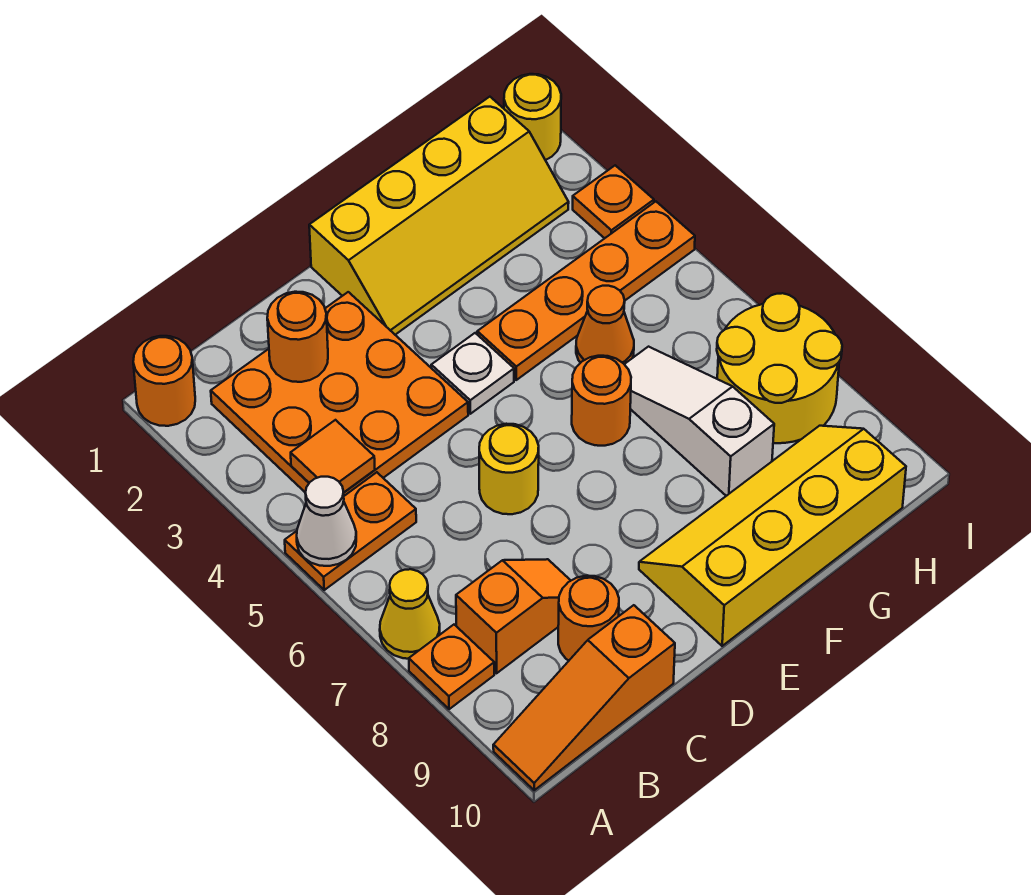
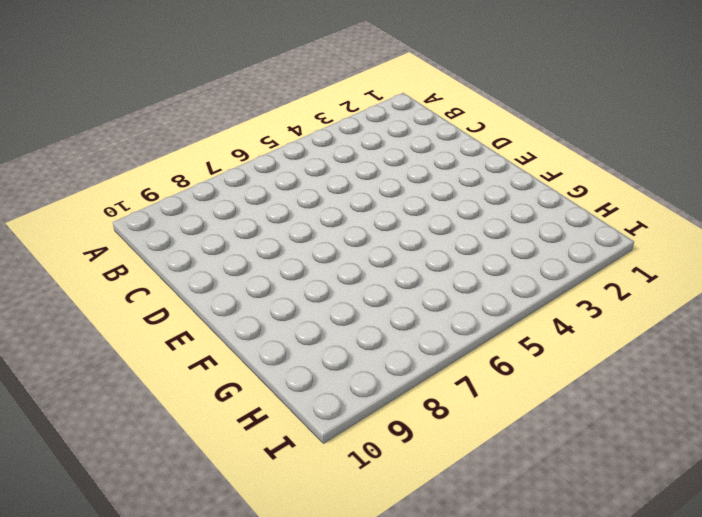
none -> orange 1x1 round brick [133,336,195,426]
none -> orange 1x2 plate [285,472,416,590]
none -> yellow 1x1 cone [380,569,440,659]

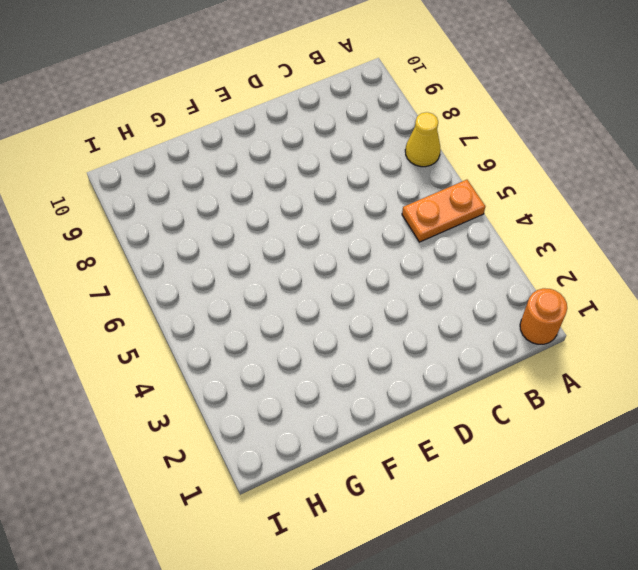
none -> orange 1x1 plate [409,625,494,709]
none -> orange 1x3 slope [493,605,675,790]
none -> orange 3x3 plate [211,292,468,496]

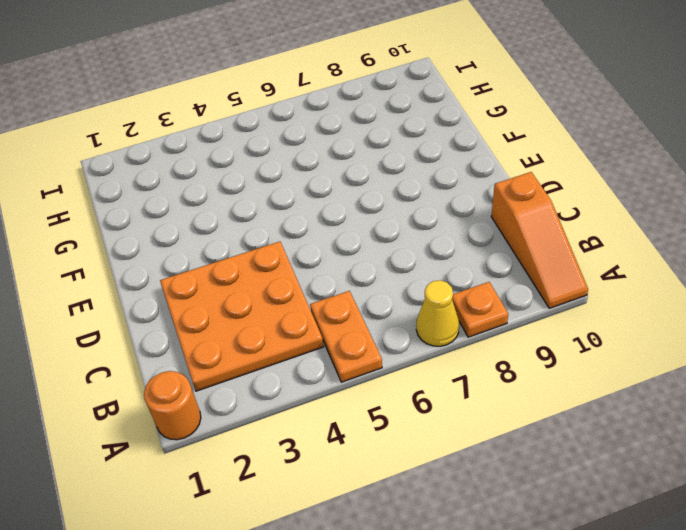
none -> orange 1x2 slope [456,559,571,673]
none -> orange 1x1 round brick [558,576,619,661]
none -> yellow 1x1 round brick [479,424,539,514]

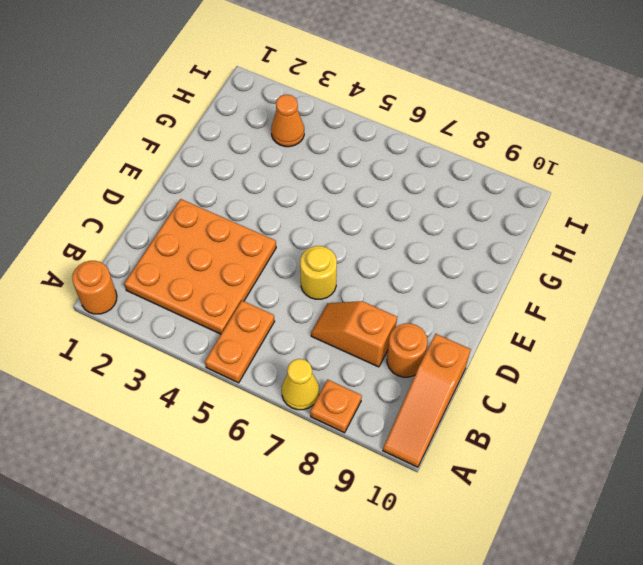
orange 1x2 slope [311,301,397,367] -> orange 1x2 slope turned to [456,559,571,673]
orange 1x1 cone [271,94,304,147] -> orange 1x1 cone moved to [576,286,634,364]
none -> yellow 2x4 slope [309,97,569,335]
none -> white 1x1 plate [431,333,514,414]
none -> yellow 2x4 slope [639,426,906,646]

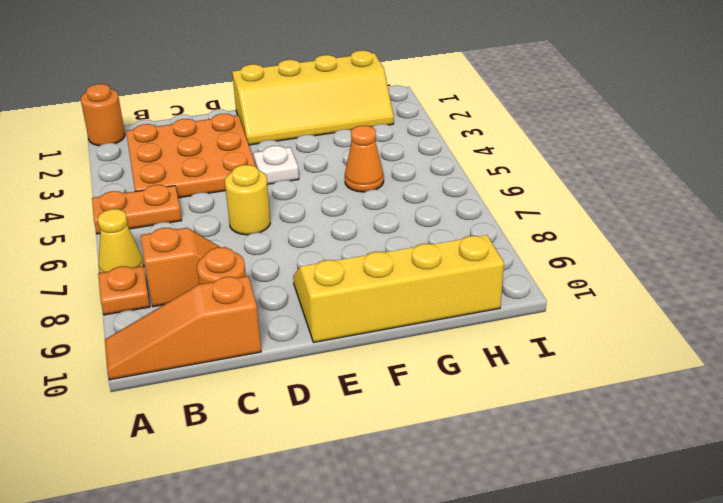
none -> orange 1x4 plate [477,202,695,380]
none -> orange 1x1 round brick [572,356,631,446]
none -> white 1x3 slope [624,347,774,496]

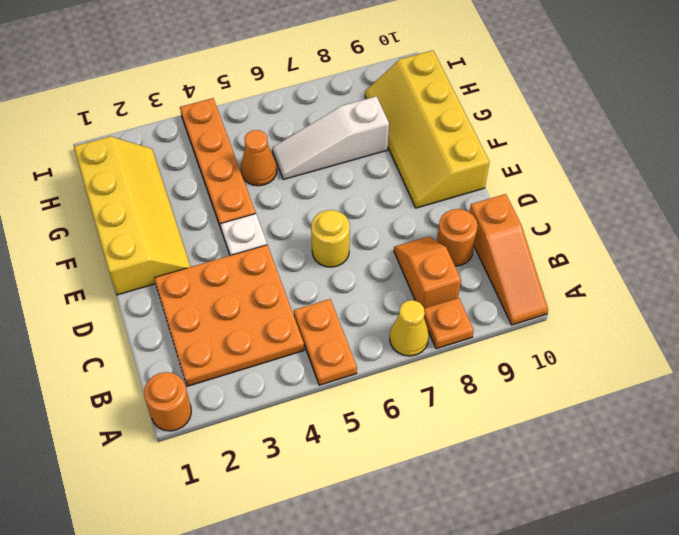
none -> orange 1x1 round brick [572,356,631,446]
none -> yellow 2x2 round brick [717,293,842,443]
none -> yellow 1x1 round brick [504,74,561,160]

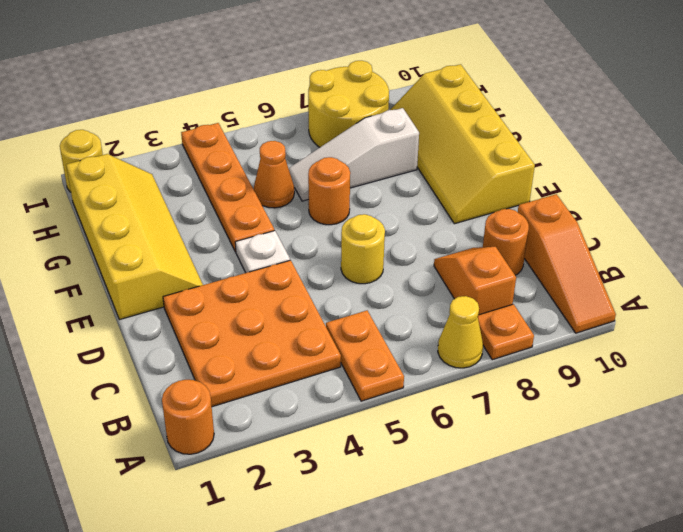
none -> orange 1x1 plate [573,165,654,238]
none -> white 1x1 cone [297,477,356,566]
none -> orange 1x1 tile [291,420,375,492]

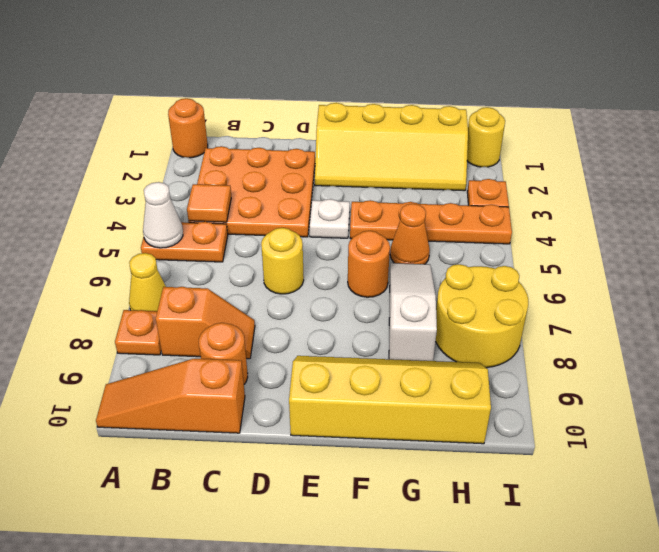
none -> orange 1x1 round brick [267,292,328,382]

